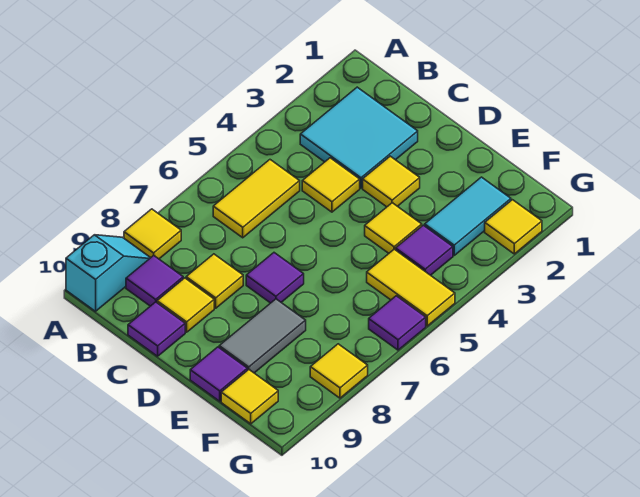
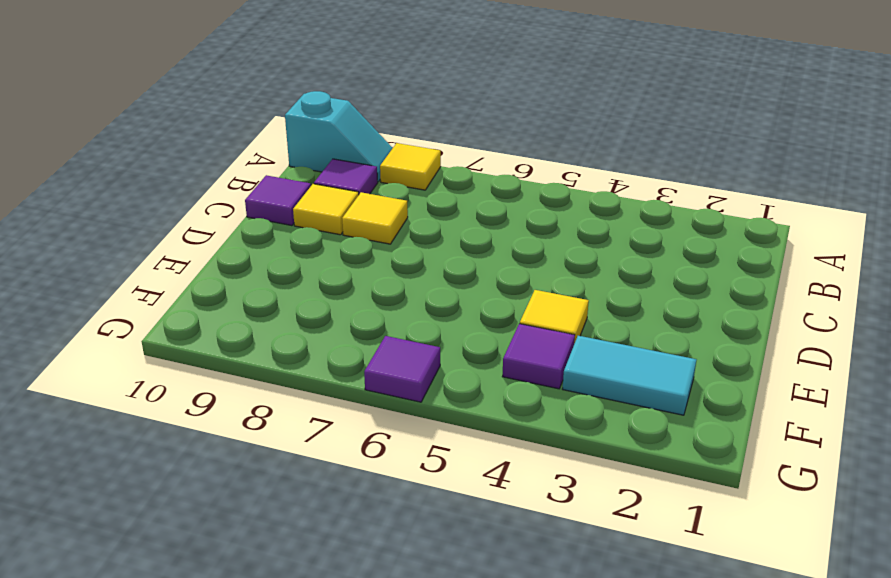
none -> cyan 2x2 tile [300,87,418,188]
none -> yellow 1x2 tile [213,160,300,238]
none -> yellow 1x1 tile [302,158,360,212]

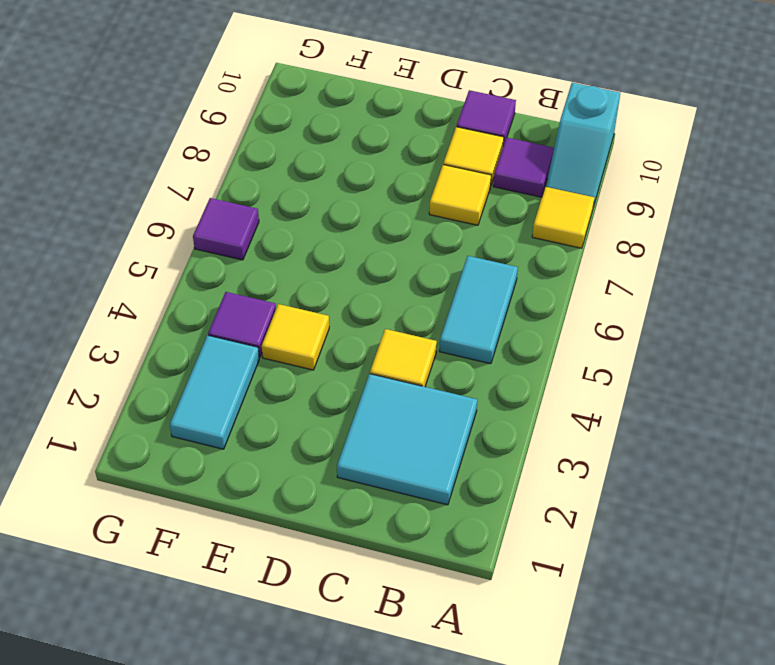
cyan 1x2 tile [439,256,518,364] -> yellow 1x2 tile [213,160,300,238]
none -> yellow 1x1 tile [363,156,420,207]
none -> purple 1x1 tile [246,253,304,303]
none -> grey 1x2 tile [219,299,306,373]

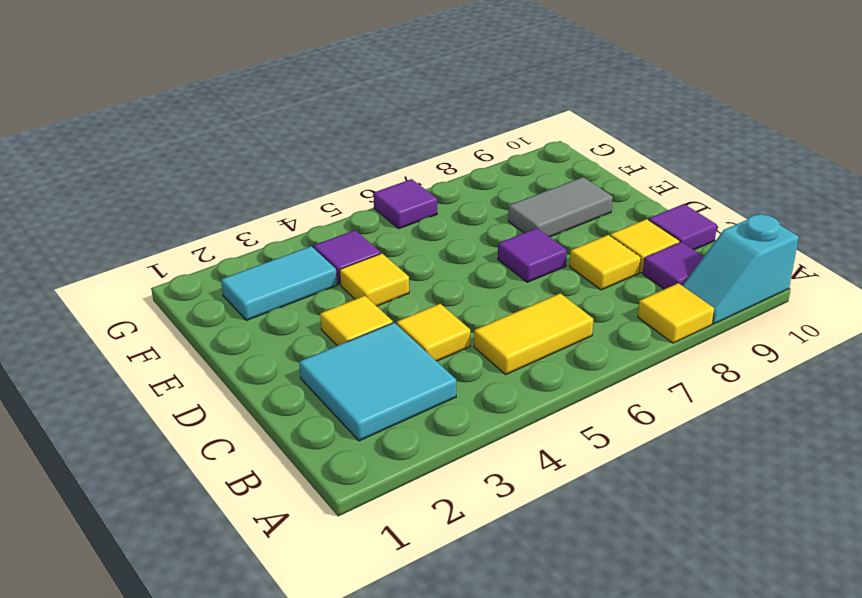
none -> purple 1x1 tile [190,347,247,401]
none -> yellow 1x2 tile [367,249,455,326]
none -> yellow 1x1 tile [221,370,278,424]

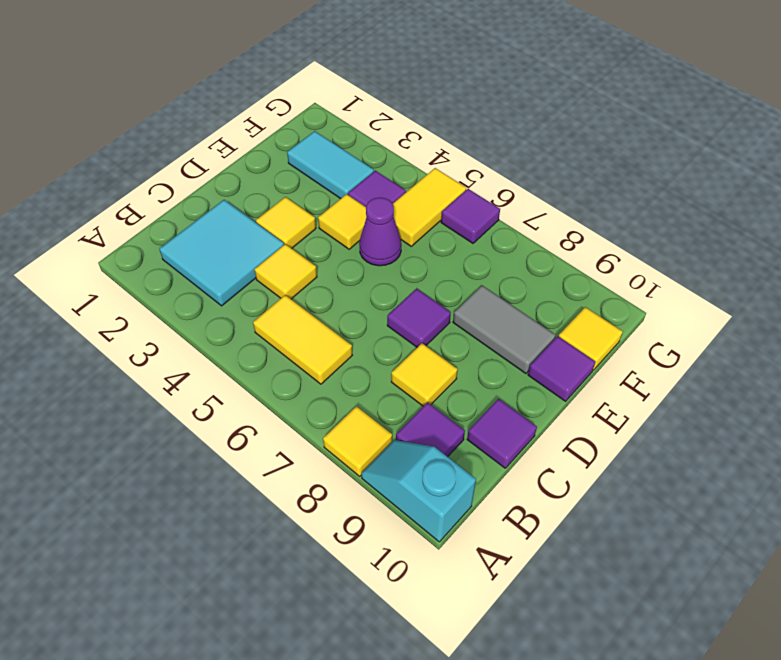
purple 1x1 cone [359,197,401,266] -> none
none -> yellow 1x1 tile [157,278,214,332]
none -> yellow 1x1 tile [485,200,542,254]
none -> yellow 1x1 tile [310,344,368,398]

